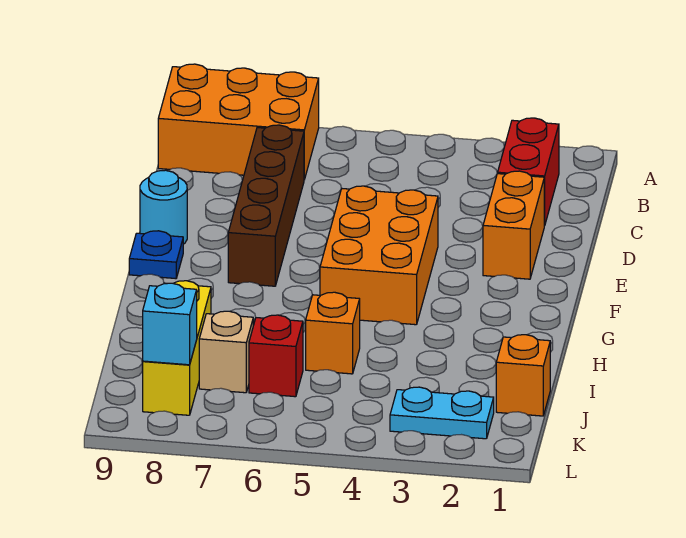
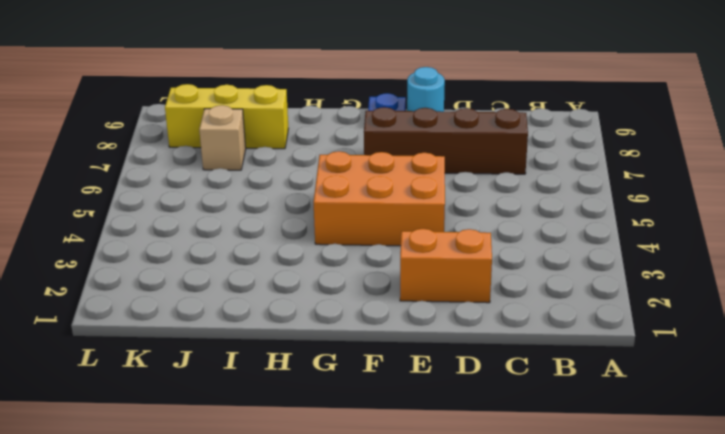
none -> orange 2x3 brick [158,64,319,180]
none -> red 1x2 brick [498,118,559,226]
none -> orange 1x1 brick [306,292,360,374]

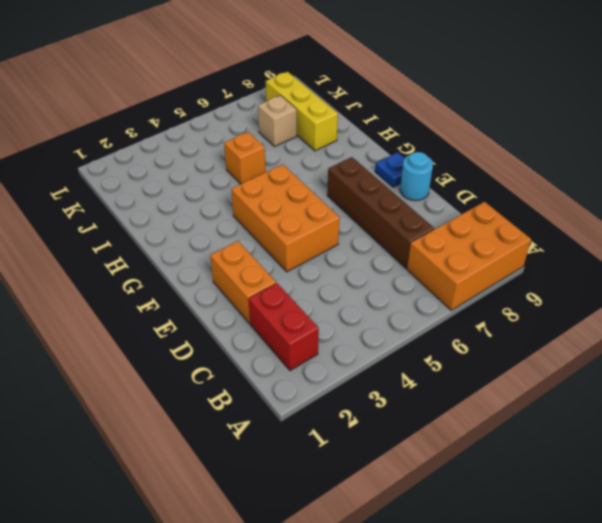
none -> orange 1x1 brick [496,335,550,416]
none -> red 1x1 brick [249,315,303,397]
none -> cyan 1x2 plate [390,387,494,439]

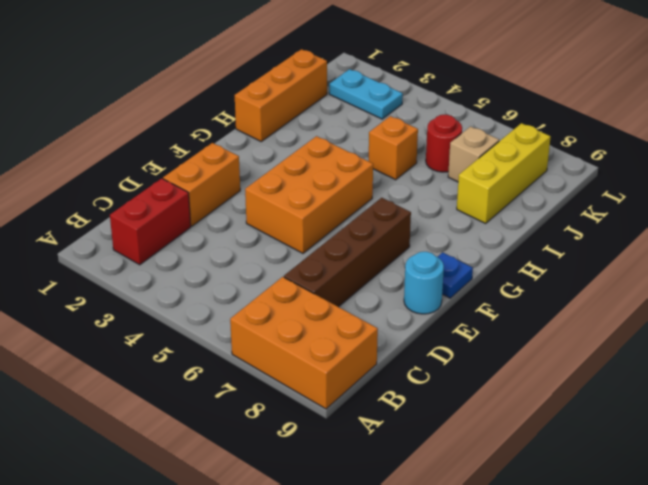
orange 1x3 brick [235,49,327,141] -> orange 1x1 brick [496,335,550,416]
red 1x1 round brick [426,115,462,172] -> red 1x1 brick [249,315,303,397]
none -> cyan 1x1 brick [143,283,197,365]

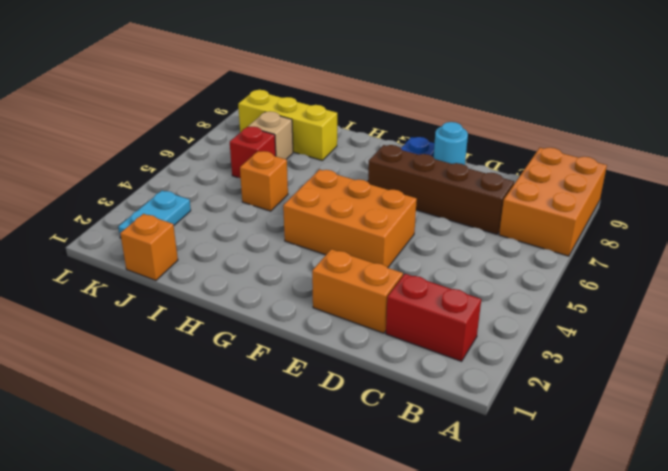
none -> cyan 1x1 brick [143,283,197,365]

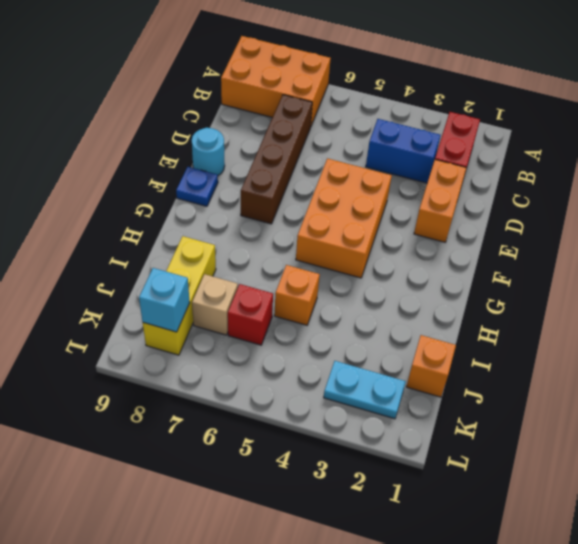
blue 1x2 brick [366,119,440,183] -> none

